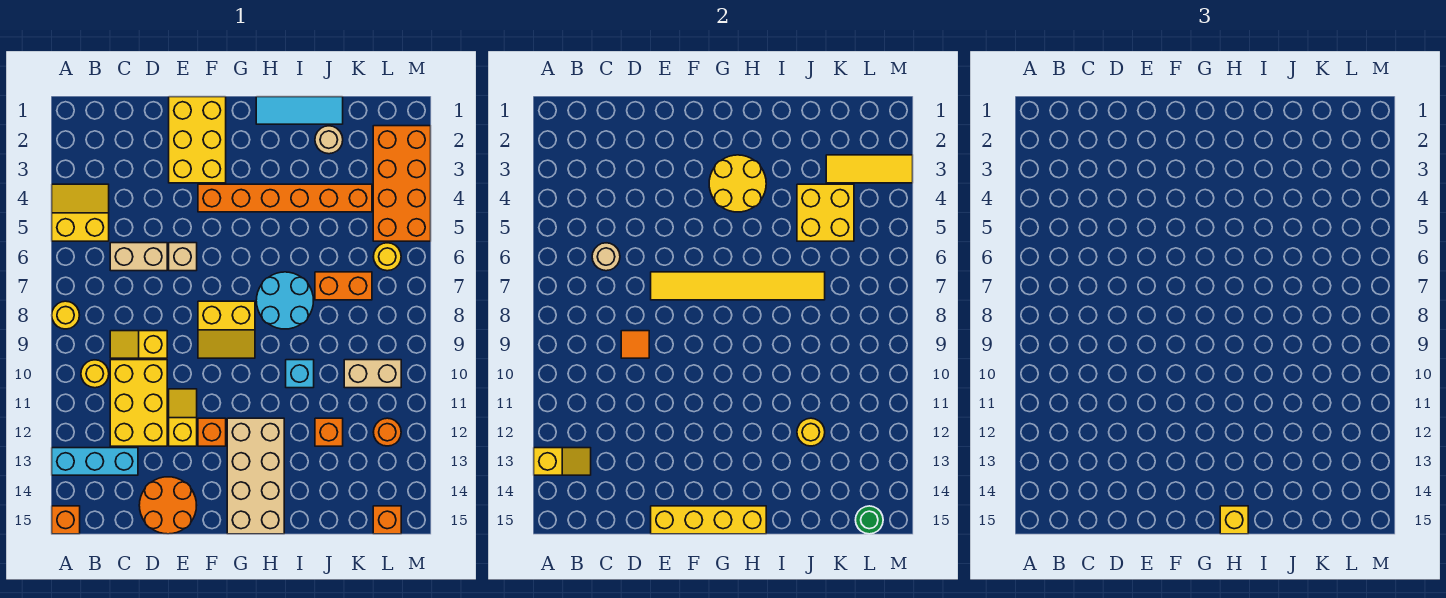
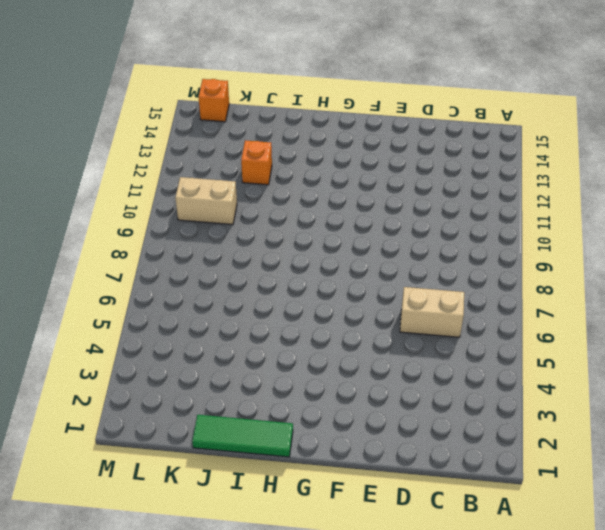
green 1x3 tile [192,415,293,457] -> cyan 1x3 tile [256,97,343,124]
none -> yellow 2x2 slope [52,184,109,241]
none -> yellow 1x1 round brick [52,301,79,329]
none -> cyan 1x3 brick [52,448,138,475]
none -> orange 1x1 brick [52,506,80,534]

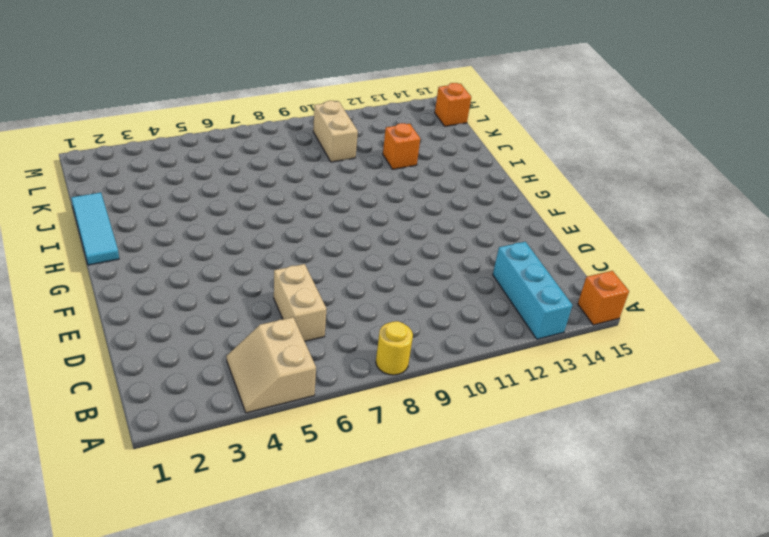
tan 2x2 slope [227,317,316,413] -> yellow 2x2 slope [52,184,109,241]
none -> yellow 1x1 round brick [81,360,109,388]
none -> yellow 1x2 slope [110,331,167,358]
none -> yellow 2x3 brick [110,360,167,446]
none -> orange 2x2 round brick [139,477,197,534]

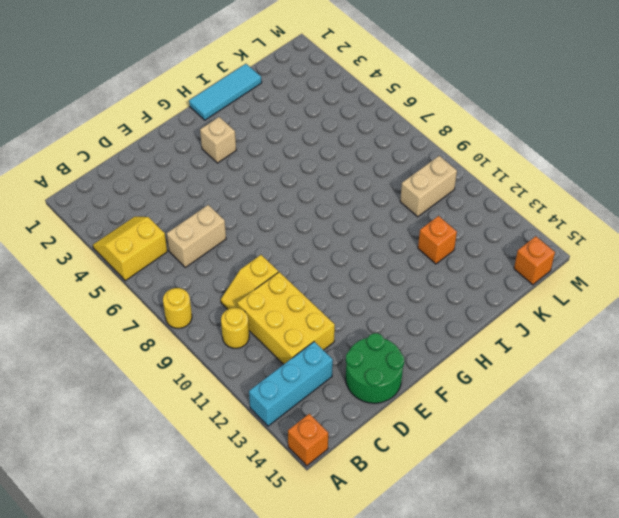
green 2x2 round brick [346,333,404,403] -> orange 2x2 round brick [139,477,197,534]
tan 1x1 brick [200,117,236,163] -> tan 1x1 brick moved to [169,243,197,271]
none -> yellow 2x3 brick [169,97,226,183]
none -> yellow 1x2 slope [169,389,197,446]
none -> orange 1x6 brick [198,184,372,212]
none -> yellow 2x2 slope [198,301,255,358]

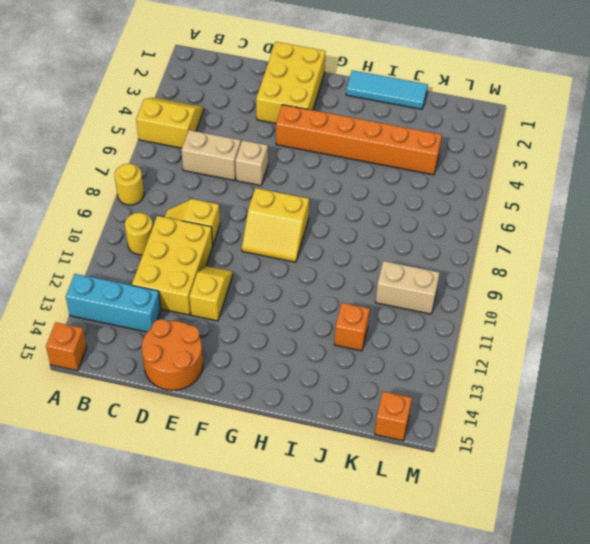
none -> orange 1x1 brick [198,418,226,446]
none -> tan 2x4 brick [227,418,284,534]
none -> cyan 2x2 round brick [256,272,314,329]
none -> cyan 1x1 brick [286,360,314,388]

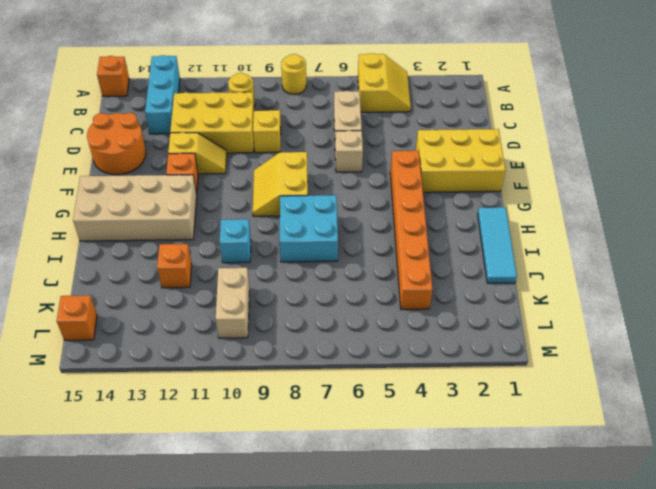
cyan 2x2 brick [280,195,338,262] -> cyan 2x2 round brick [256,272,314,329]
none -> tan 1x1 round brick [315,126,343,154]
none -> orange 1x2 brick [315,272,372,300]
none -> orange 2x4 brick [373,126,431,241]
none -> yellow 1x1 round brick [373,243,401,271]

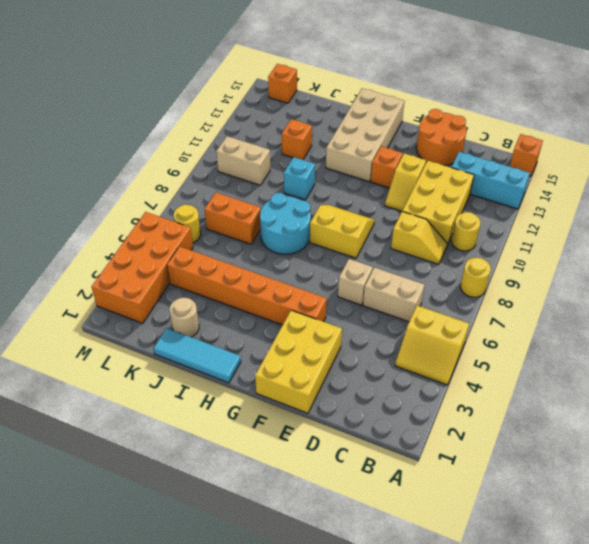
none -> orange 1x1 round brick [373,418,401,446]
none -> yellow 1x2 slope [534,448,591,475]
none -> tan 1x1 round brick [592,243,620,271]
none -> orange 1x1 tile [621,331,649,358]

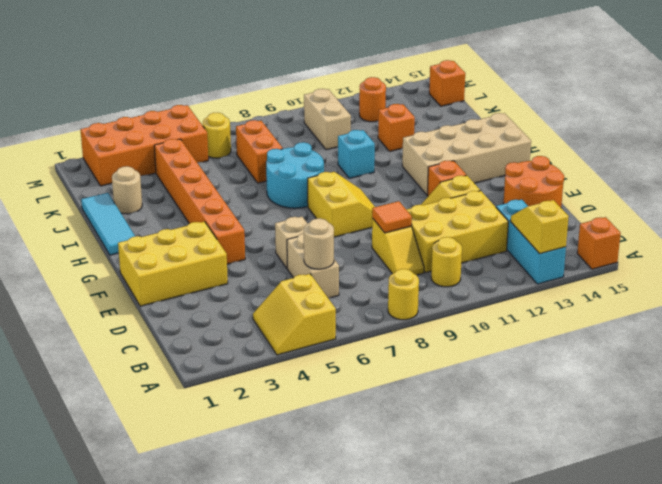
none -> yellow 1x6 tile [651,272,825,300]
none -> yellow 1x4 brick [651,506,766,534]
none -> yellow 2x2 round brick [709,155,766,212]
none -> yellow 2x2 brick [797,184,854,241]

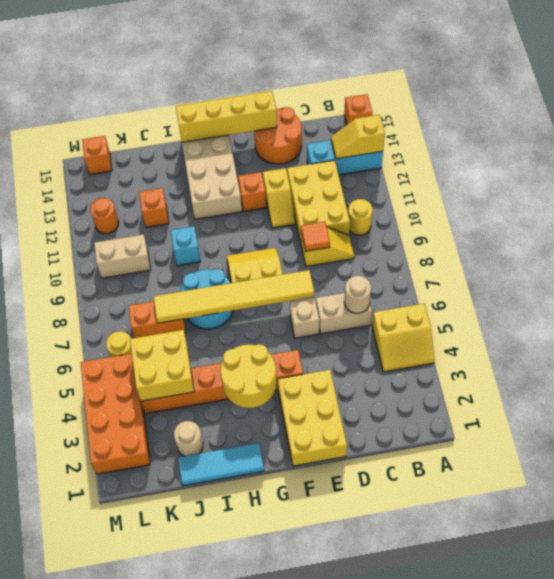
none -> yellow 1x1 round brick [52,301,79,329]
none -> yellow 1x1 round brick [797,418,825,446]
none -> yellow 1x3 tile [826,155,913,183]
none -> green 1x1 round brick [856,506,883,534]

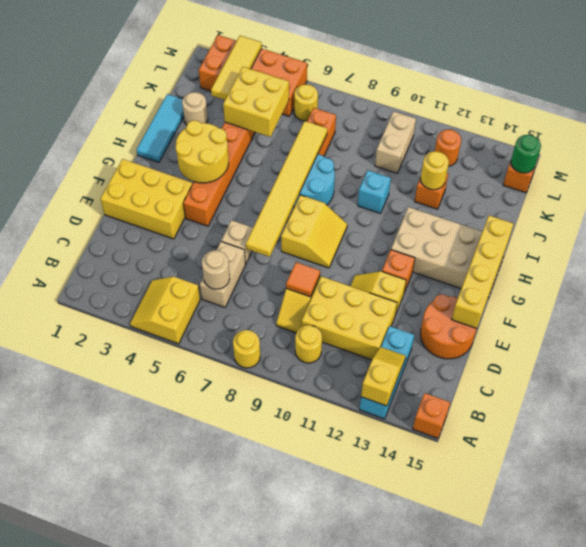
none -> yellow 1x1 brick [1220,506,1248,534]

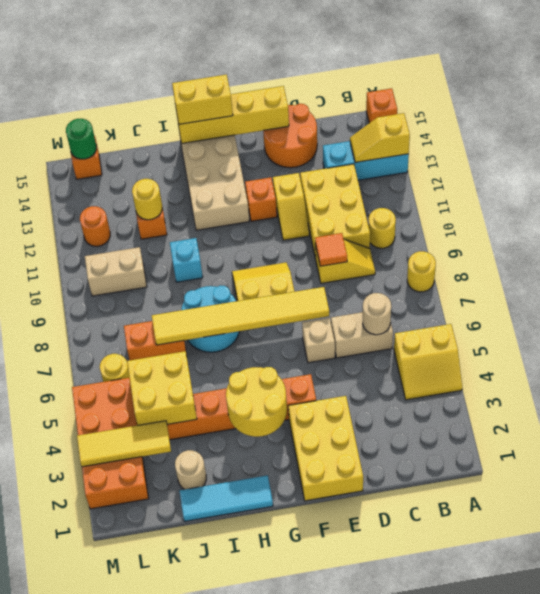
yellow 1x2 brick [172,75,233,124] -> yellow 1x1 brick [1220,506,1248,534]

